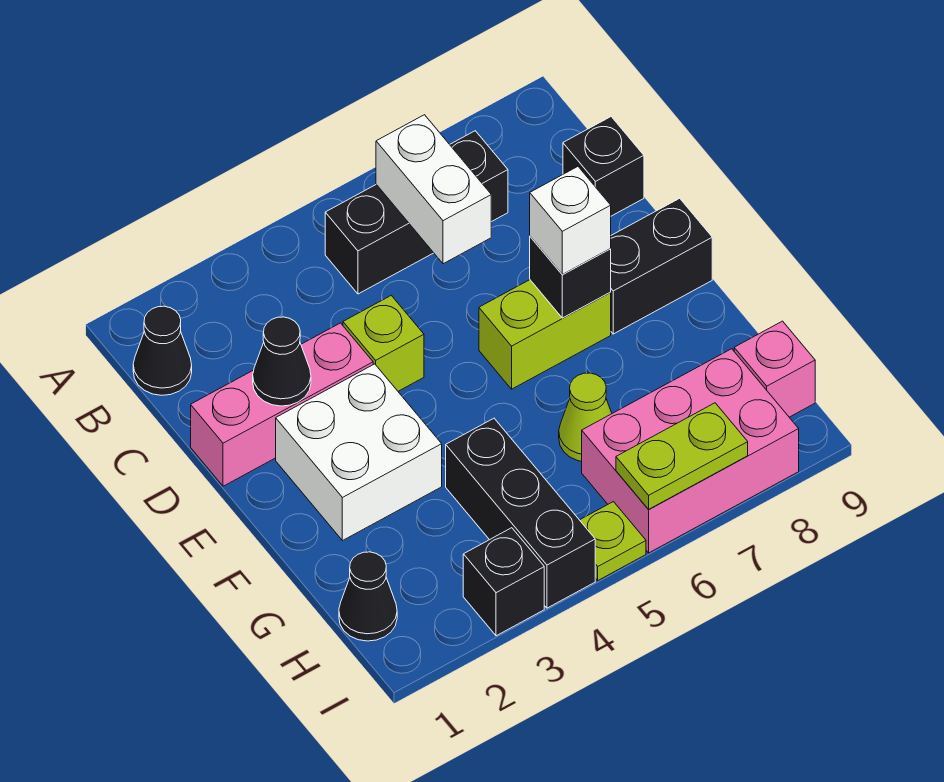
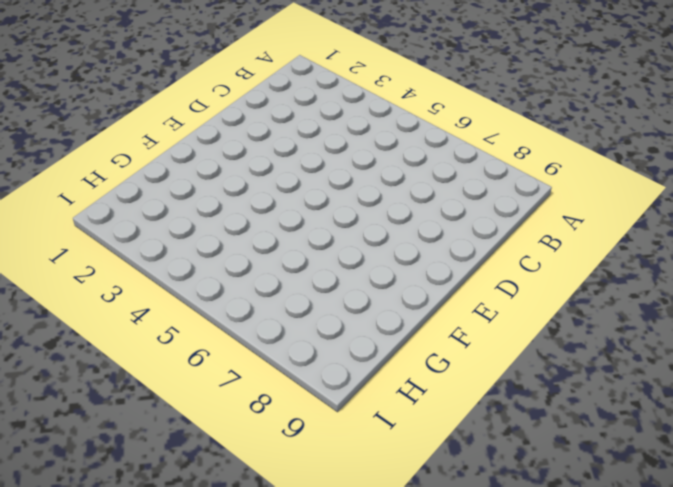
none -> black 1x1 cone [133,306,192,395]
none -> black 1x3 brick [325,131,508,294]
none -> black 1x1 brick [563,117,644,216]

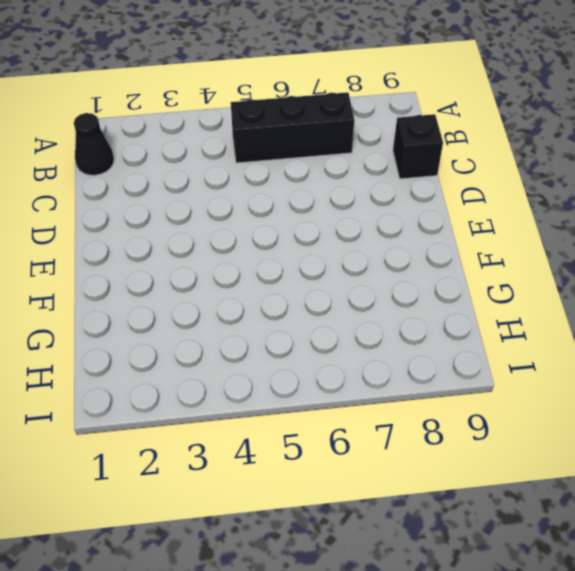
none -> pink 1x3 brick [191,323,373,486]
none -> lime 1x1 brick [343,295,424,391]
none -> white 2x2 brick [276,364,442,541]

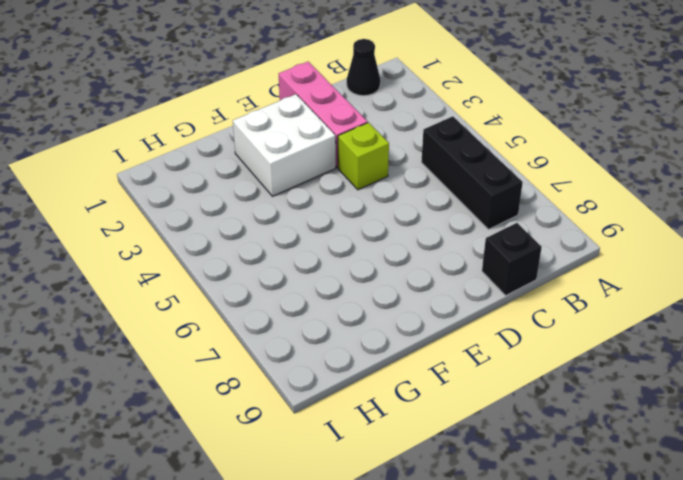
none -> lime 1x2 brick [479,280,611,389]
none -> black 1x2 brick [611,198,712,334]
none -> black 1x3 brick [446,418,595,608]

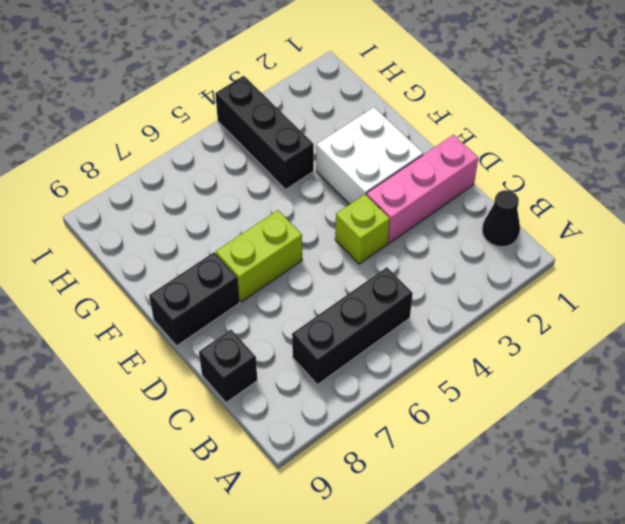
none -> lime 1x1 cone [559,373,612,461]
none -> black 1x1 cone [339,552,397,641]
none -> pink 2x3 brick [582,349,799,553]

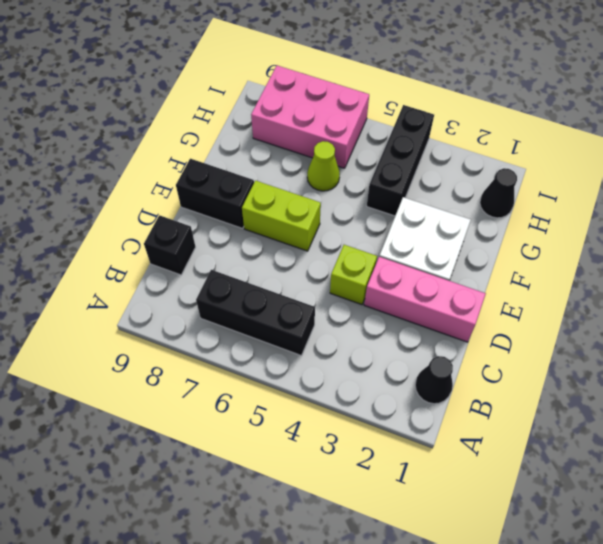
none -> pink 1x1 brick [734,321,815,417]
none -> black 1x1 brick [463,528,544,636]
none -> lime 1x1 plate [580,502,646,580]

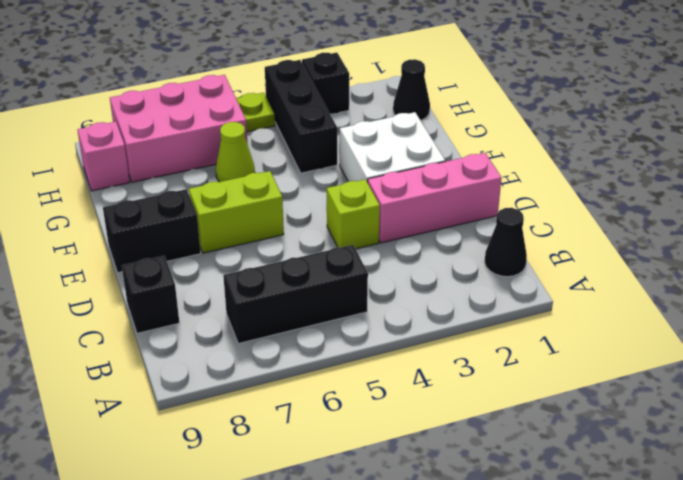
none -> white 1x2 brick [376,115,491,264]
none -> black 1x1 cone [253,317,311,406]
none -> black 1x1 brick [530,237,611,318]

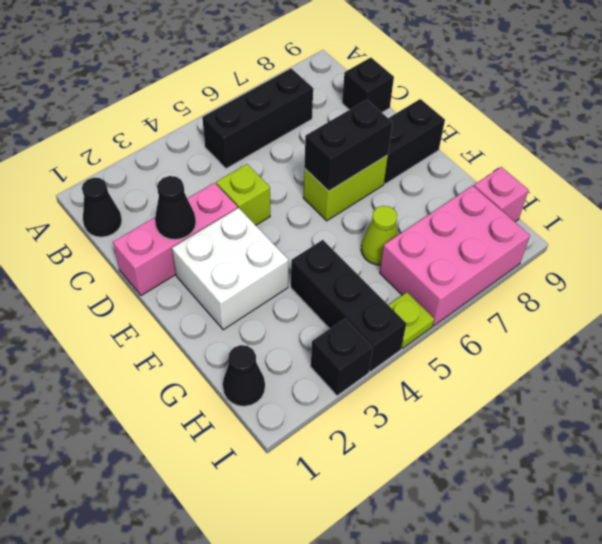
black 1x2 brick [304,100,392,191] -> black 1x1 brick [530,237,611,318]
none -> white 1x2 brick [376,115,491,264]
none -> lime 1x2 plate [616,403,748,509]
none -> white 1x1 brick [530,167,611,274]

